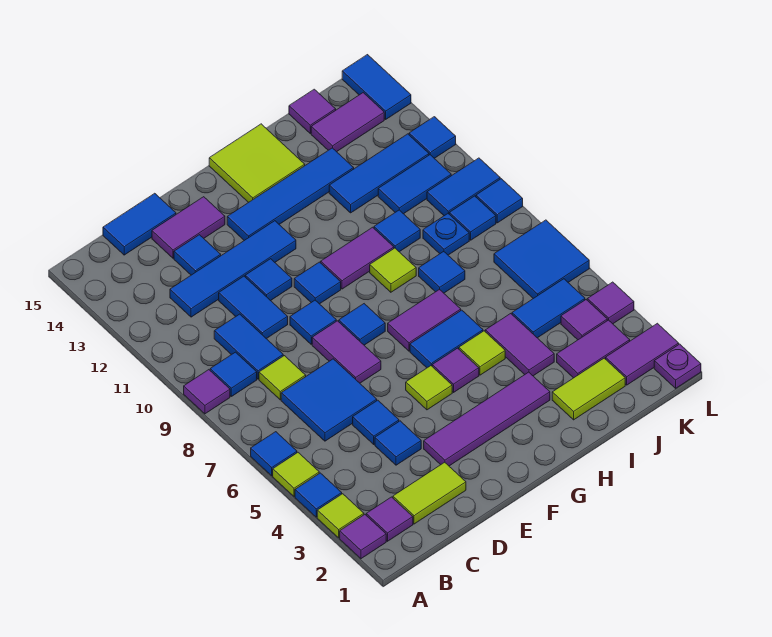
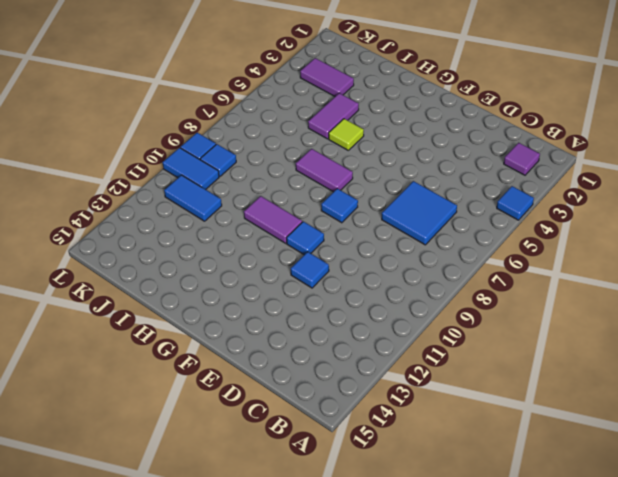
none -> purple 1x1 tile [340,515,386,559]
none -> lime 1x1 tile [317,494,364,538]
none -> lime 1x1 tile [273,453,319,497]
none -> blue 1x1 tile [251,432,297,476]

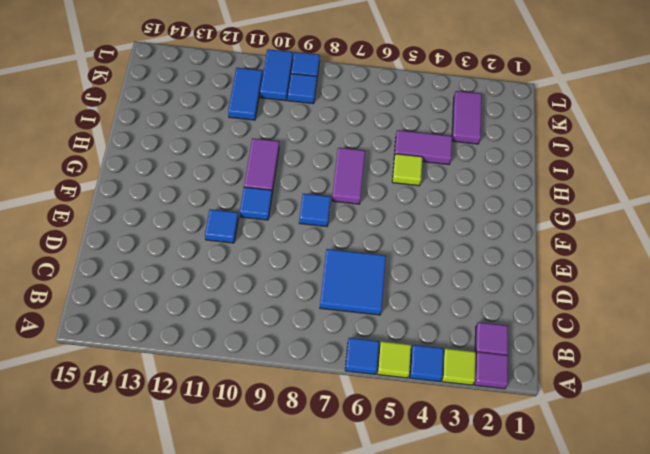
none -> purple 1x1 tile [184,370,230,414]
none -> blue 1x1 tile [210,352,257,396]
none -> lime 1x2 tile [393,462,466,524]
none -> lime 1x1 tile [259,356,306,400]

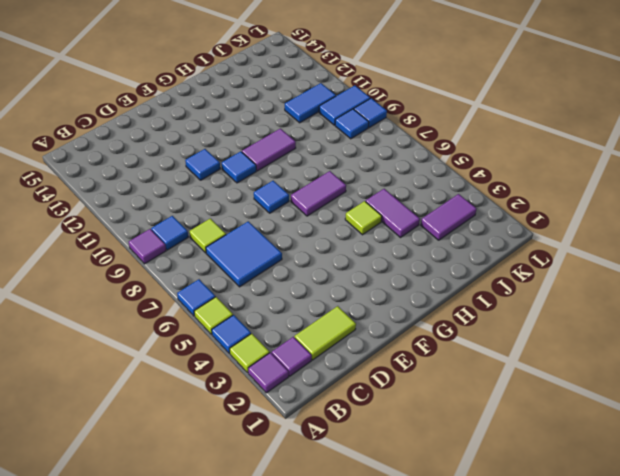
none -> blue 1x2 tile [214,314,283,379]
none -> blue 1x4 tile [170,221,296,317]
none -> blue 1x2 tile [103,193,176,255]
none -> blue 1x1 tile [375,421,421,465]

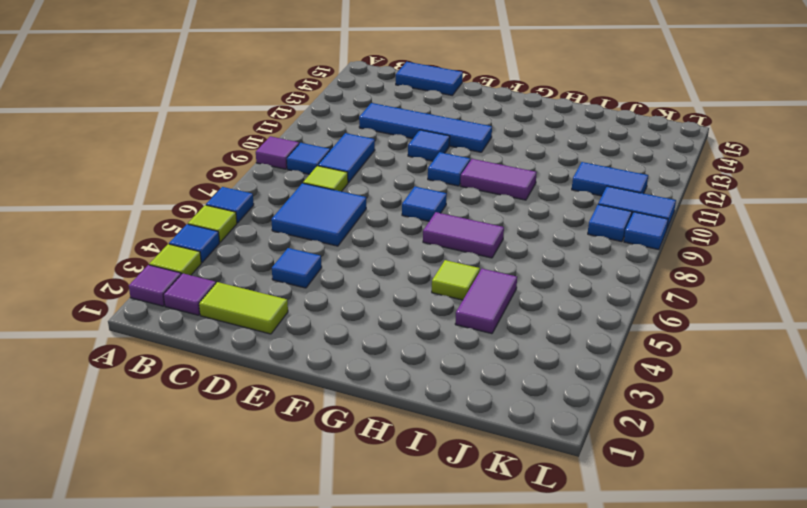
none -> blue 1x1 tile [353,400,399,444]
none -> blue 1x2 tile [219,276,288,339]
none -> blue 1x1 tile [174,235,221,275]
none -> purple 1x2 tile [152,197,225,258]

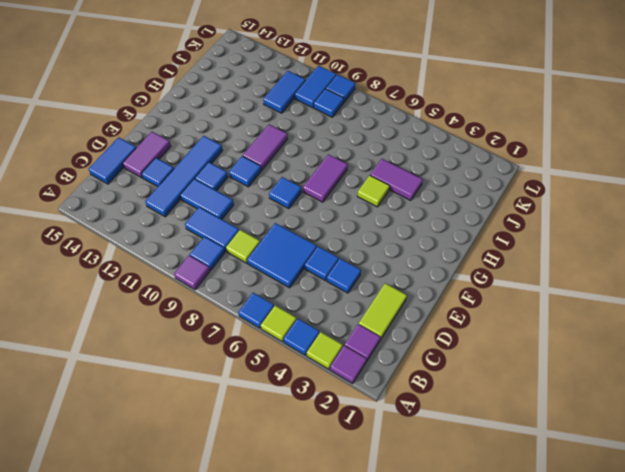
none -> purple 1x4 tile [424,372,550,466]
none -> purple 1x2 tile [312,321,381,383]
none -> blue 1x1 tile [290,300,336,344]
none -> lime 1x1 tile [406,366,452,410]

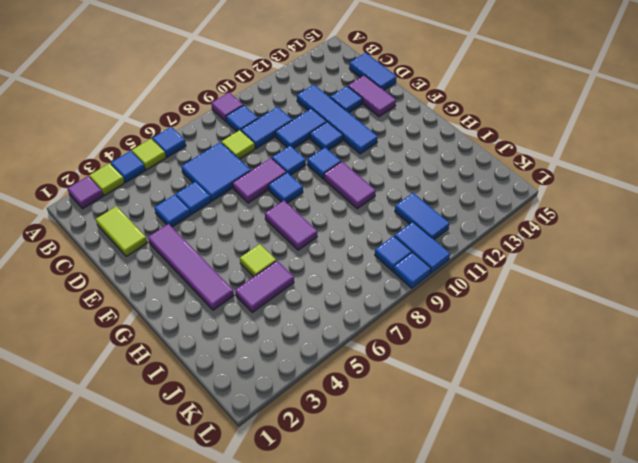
none -> purple 1x1 tile [366,497,413,541]
none -> lime 1x1 tile [406,366,452,410]
none -> blue 1x4 tile [227,148,354,240]
none -> purple 1x1 tile [432,348,479,392]

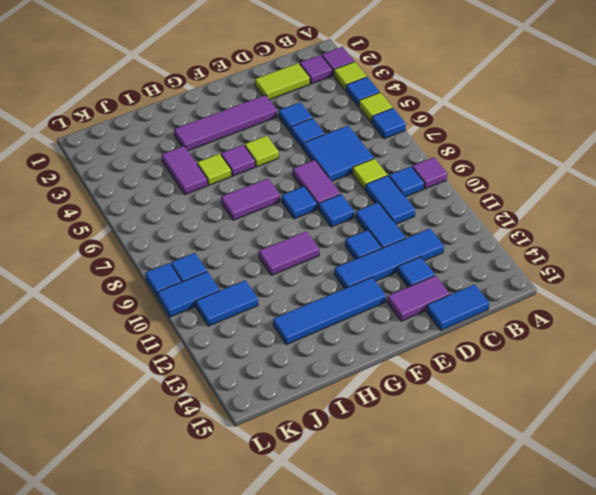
none -> blue 1x1 tile [294,262,341,304]
none -> blue 1x2 tile [410,310,483,368]
none -> lime 2x2 tile [209,124,305,203]
none -> lime 1x1 tile [370,248,416,292]

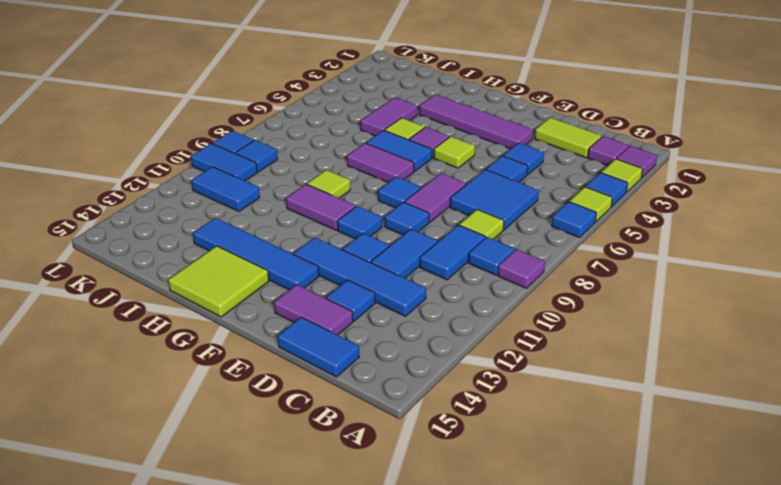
none -> lime 1x2 tile [552,358,625,420]
none -> blue 1x1 tile [419,252,465,293]
none -> blue 1x1 tile [374,210,420,252]
none -> blue 1x3 tile [329,134,429,213]

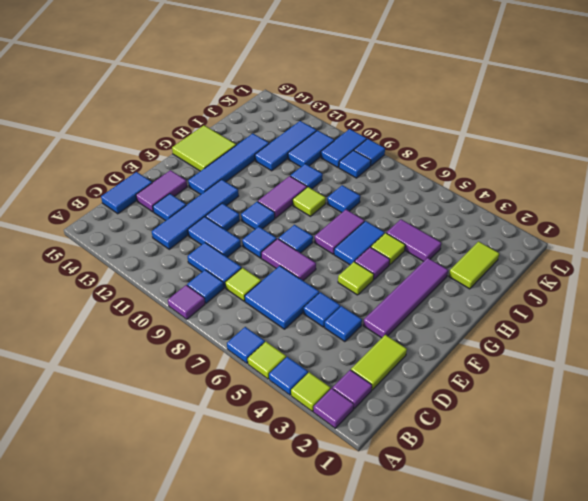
none -> purple 1x2 tile [557,320,630,378]
none -> blue 1x2 tile [512,279,585,338]
none -> blue 1x1 plate [423,214,469,255]
none -> purple 1x2 tile [311,93,384,152]

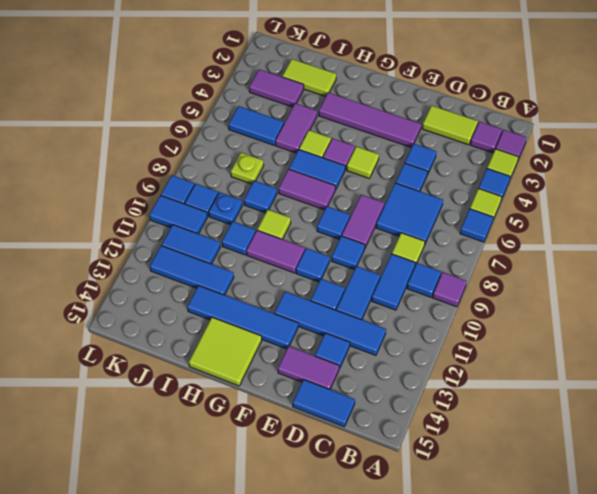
lime 1x1 plate [231,153,264,184] -> none
none -> purple 1x2 tile [311,93,384,152]
none -> purple 1x1 tile [289,89,336,133]
none -> purple 1x2 tile [606,323,679,385]
none -> purple 1x1 tile [561,300,607,340]

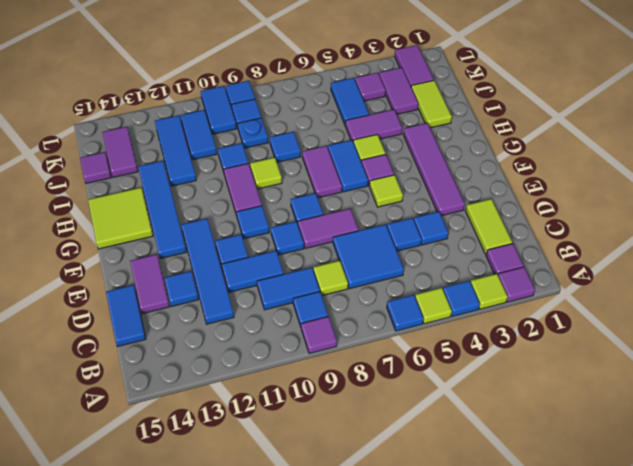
none -> blue 2x2 tile [494,220,589,298]
none -> purple 1x1 plate [654,344,701,388]
none -> purple 1x1 tile [587,282,634,324]
none -> blue 1x1 tile [409,117,456,158]

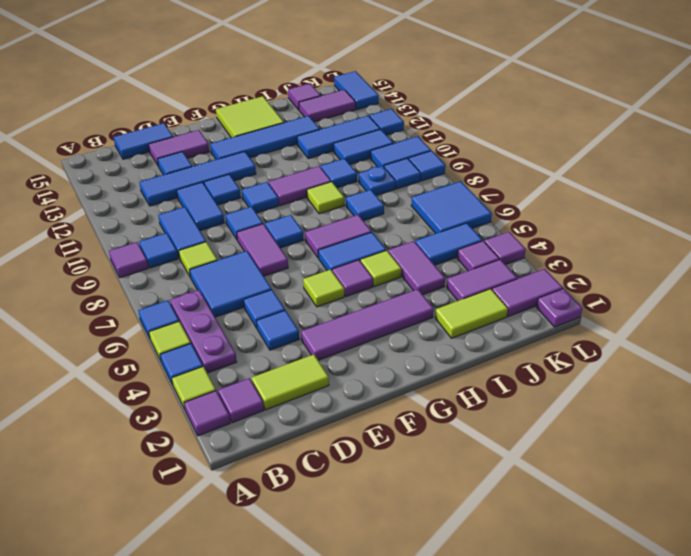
purple 1x3 plate [170,290,237,373] -> none

